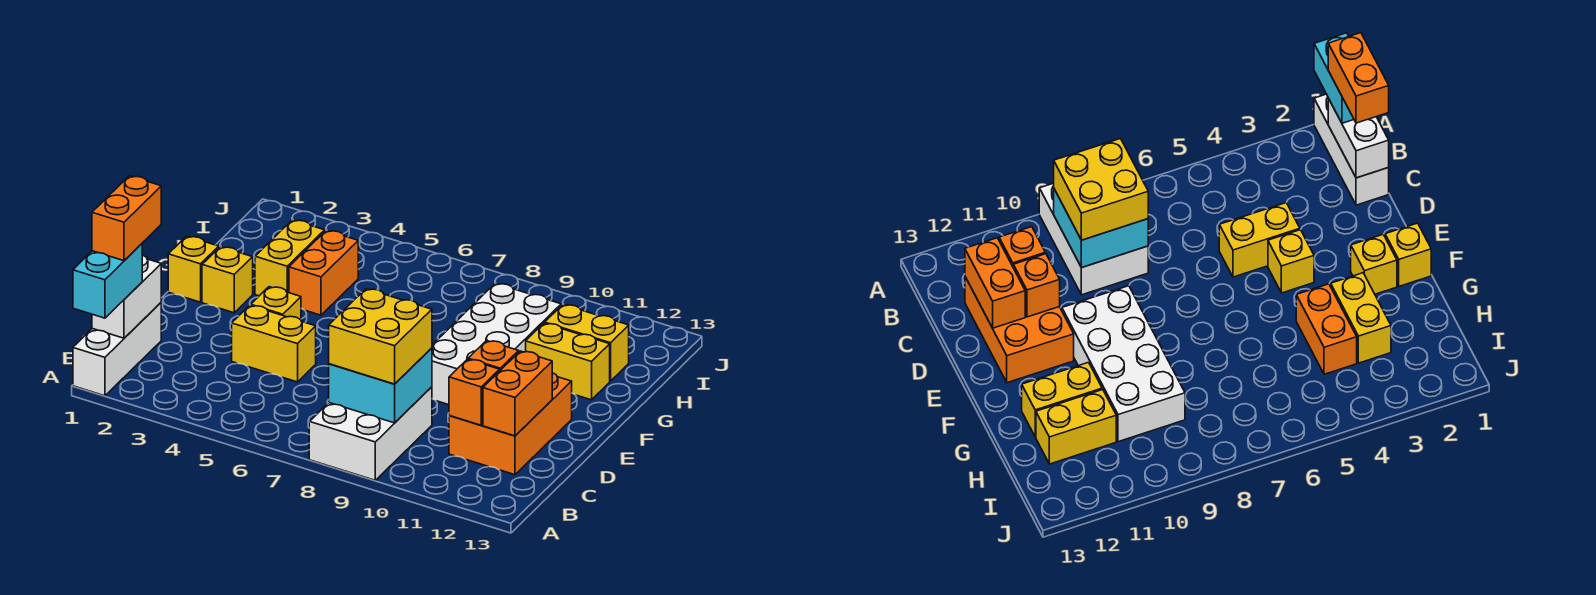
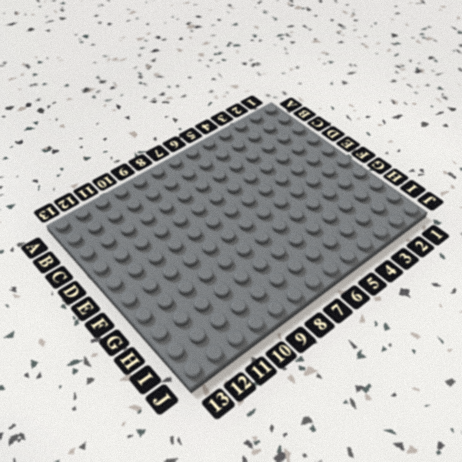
none -> white 1x3 brick [73,303,161,396]
none -> white 2x3 brick [309,387,432,480]
none -> orange 2x3 brick [449,373,572,475]

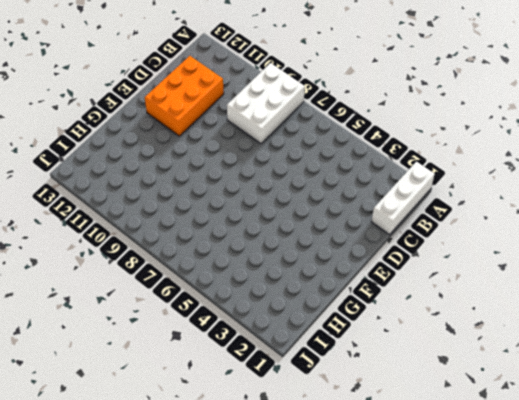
none -> yellow 1x2 brick [232,305,316,382]
none -> yellow 1x1 brick [251,287,301,320]
none -> white 2x4 brick [432,283,561,405]

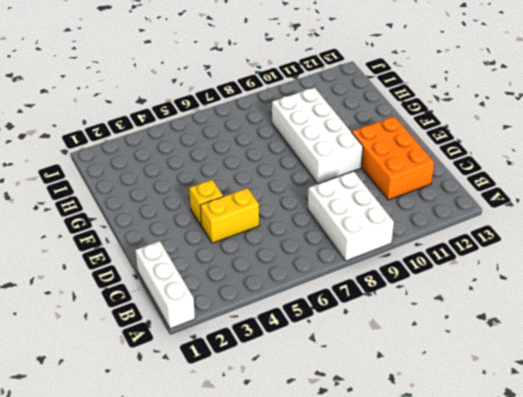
none -> yellow 1x1 brick [168,236,219,302]
none -> yellow 1x1 brick [202,247,253,313]
none -> yellow 1x2 brick [255,220,325,296]

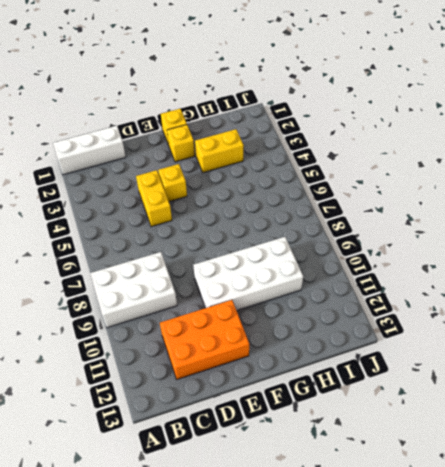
none -> orange 1x2 brick [289,230,358,315]
none -> yellow 1x2 brick [526,323,610,400]
none -> yellow 1x2 brick [545,304,629,381]

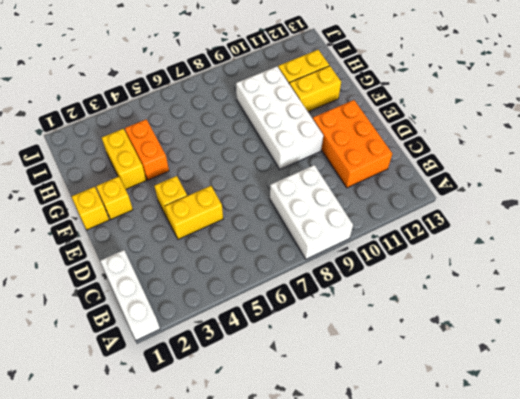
none -> white 1x2 brick [92,255,161,338]
none -> cyan 2x2 brick [329,348,432,423]
none -> orange 1x1 brick [449,359,499,425]

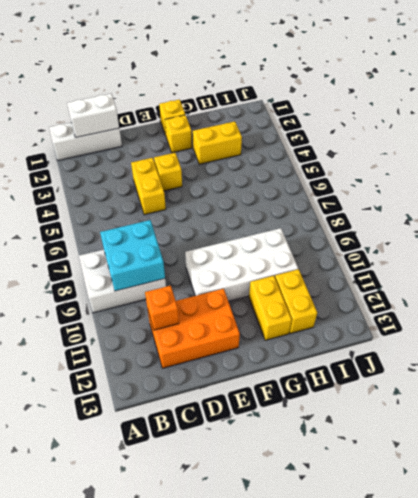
none -> orange 1x2 brick [289,230,358,315]
none -> orange 1x2 brick [483,351,552,436]
none -> orange 1x1 brick [468,341,519,371]

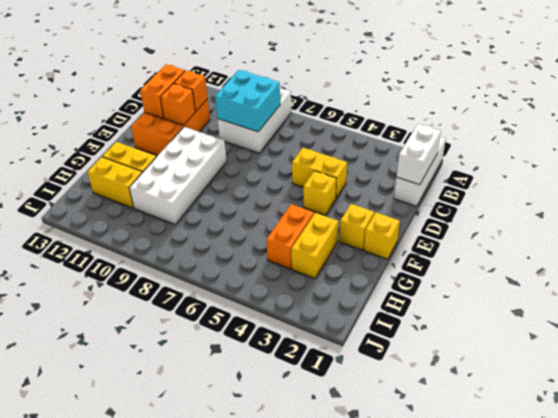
none -> cyan 1x2 brick [73,244,142,318]
none -> yellow 2x2 brick [329,289,432,384]
none -> orange 1x2 brick [92,176,161,261]

